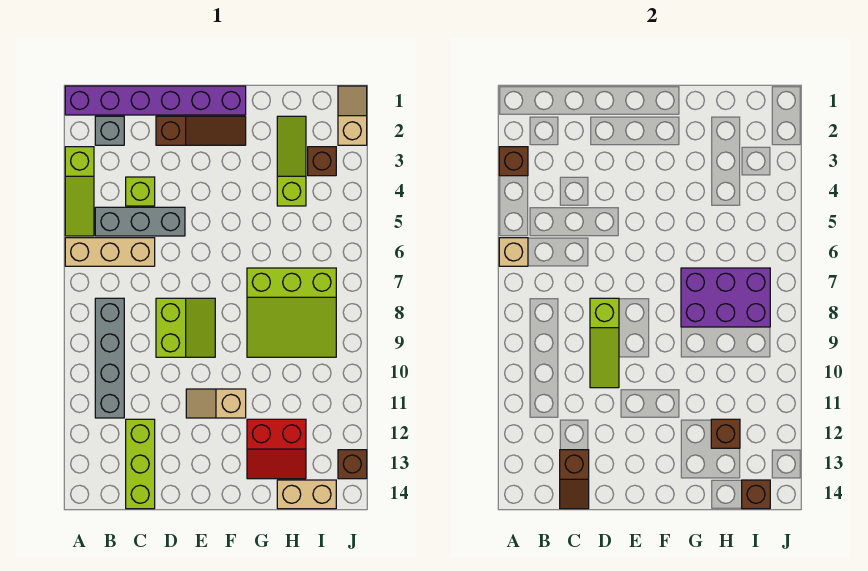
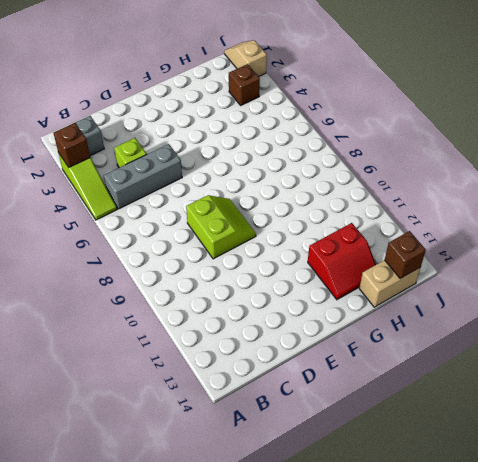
none -> purple 1x6 brick [65,86,246,115]
none -> tan 1x3 brick [65,238,155,266]
none -> grey 1x4 brick [95,298,124,418]

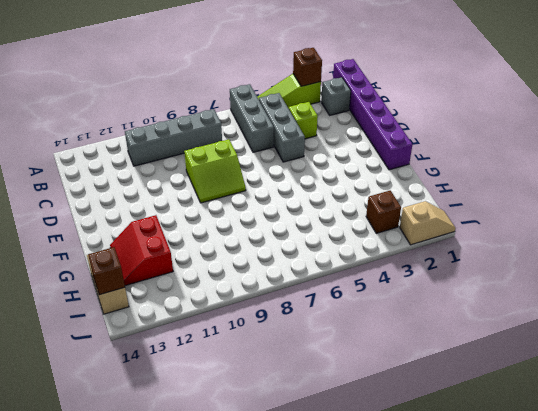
grey 1x3 brick [230,84,274,152] -> tan 1x3 brick [65,238,155,266]
none -> lime 1x3 brick [126,419,155,509]
none -> brown 1x3 slope [156,116,246,145]
none -> tan 1x2 slope [186,389,246,418]

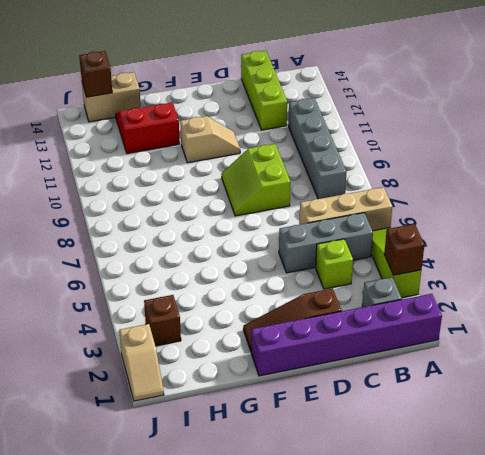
none -> lime 3x3 slope [247,268,336,357]
none -> lime 1x3 slope [277,116,306,206]
none -> brown 1x1 brick [338,450,367,479]

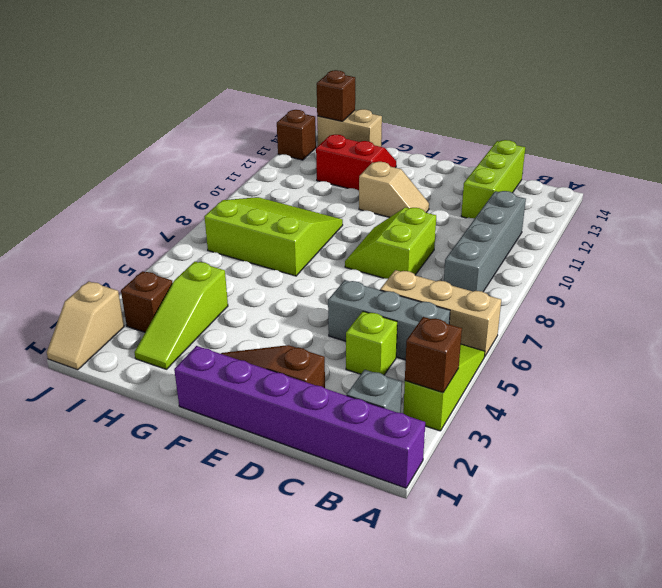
none -> tan 1x1 brick [499,238,528,266]
none -> brown 1x2 slope [560,450,589,509]
none -> lime 1x3 slope [590,298,619,388]

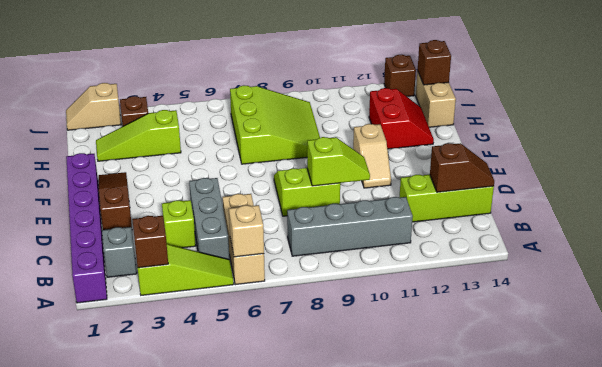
lime 1x2 slope [307,137,370,186] -> lime 1x3 slope [590,298,619,388]
none -> purple 2x3 brick [681,268,770,327]
none -> brown 1x1 brick [711,419,740,448]

